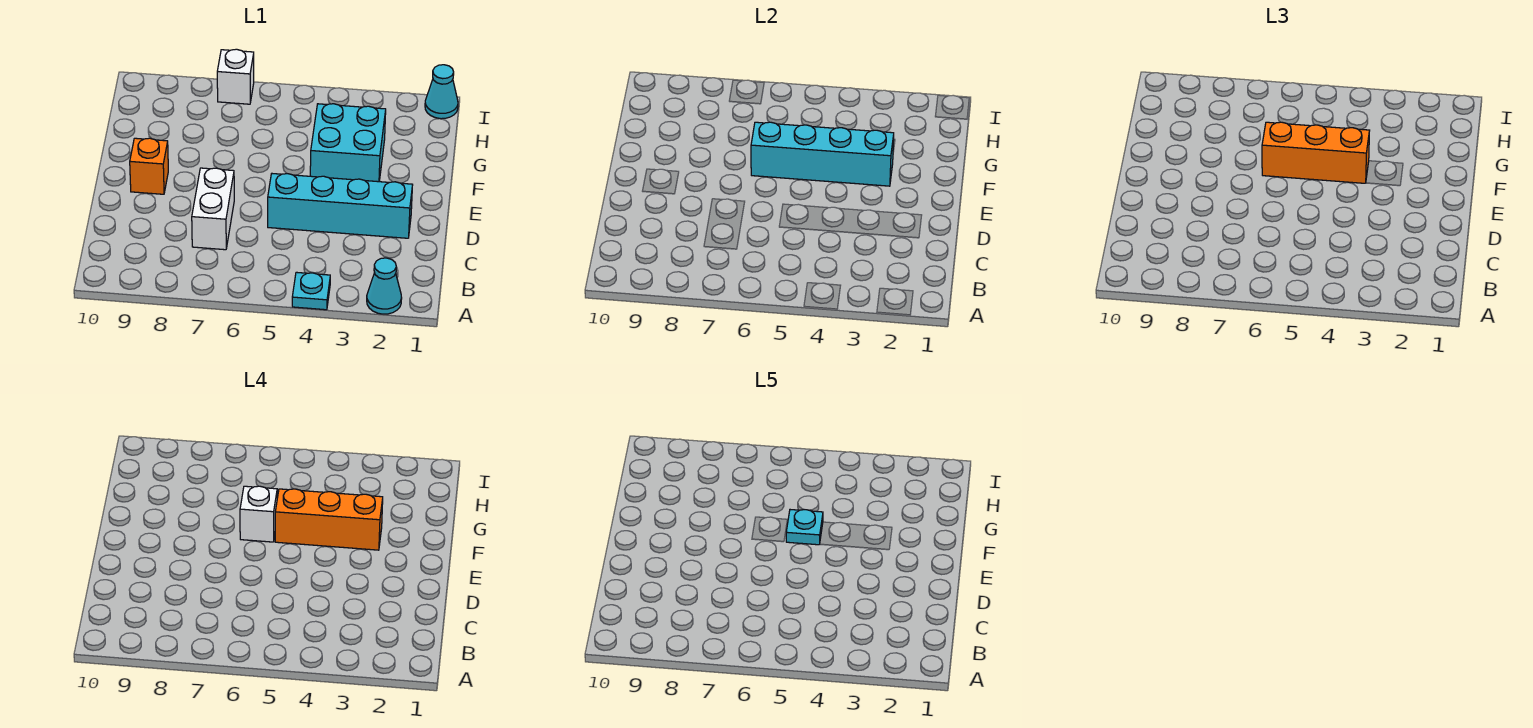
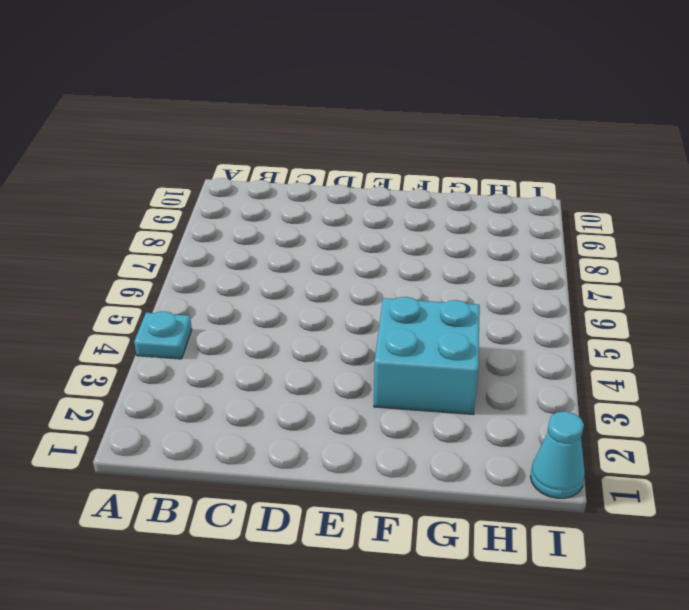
none -> cyan 1x1 cone [367,258,402,314]
none -> white 1x2 brick [192,168,234,250]
none -> cyan 1x4 brick [268,174,412,238]

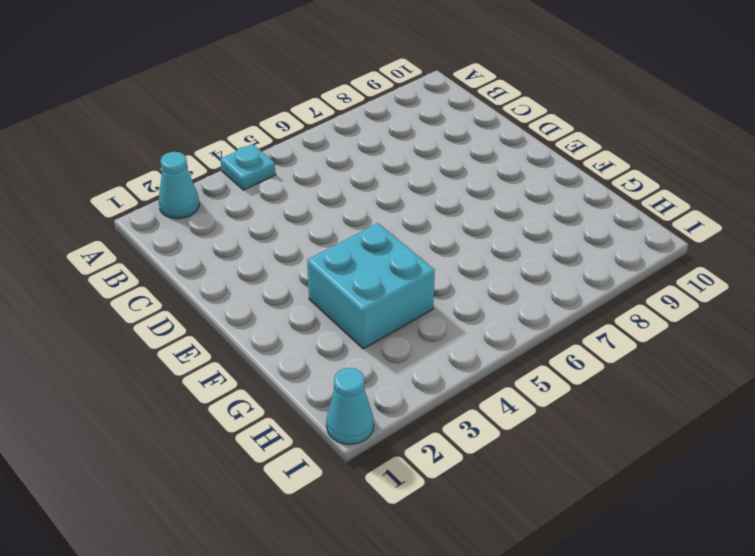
none -> white 1x2 brick [192,168,234,250]
none -> cyan 1x4 brick [268,174,412,238]
none -> orange 1x1 brick [130,138,168,194]

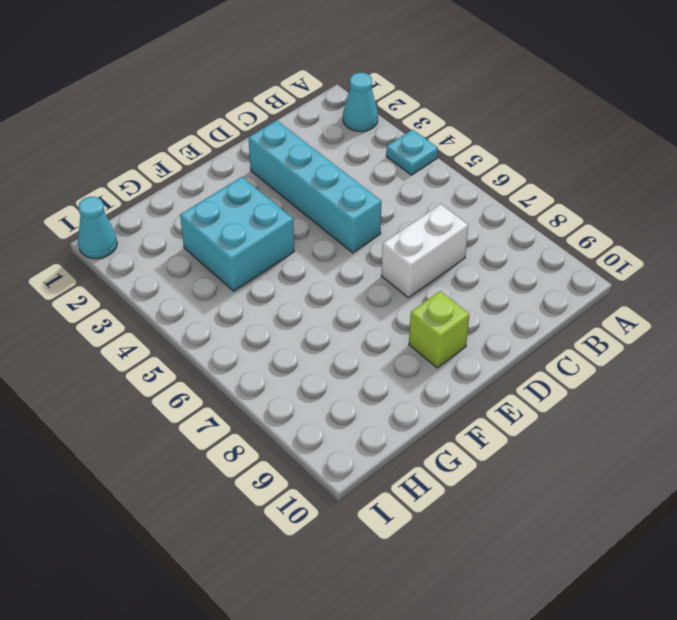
lime 1x1 brick [409,291,470,368] -> orange 1x1 brick [130,138,168,194]
none -> white 1x1 brick [217,49,254,104]
none -> cyan 1x4 brick [751,122,894,186]
none -> orange 1x3 brick [1262,122,1370,183]

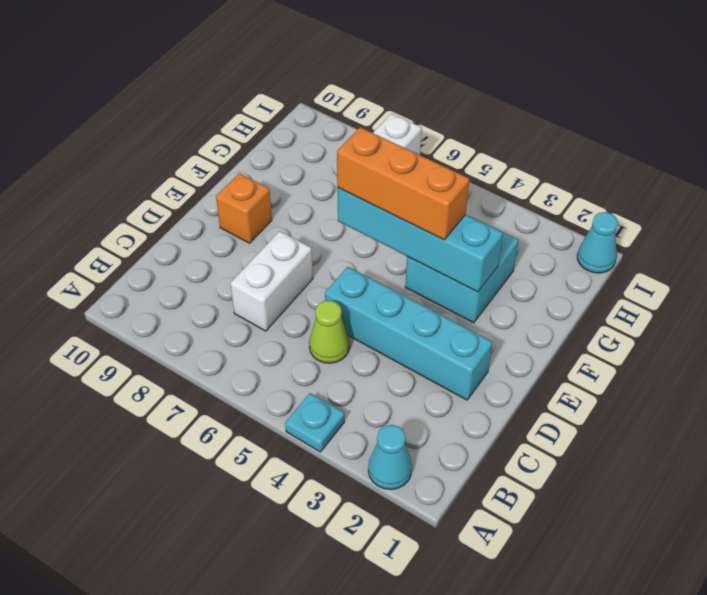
lime 1x1 cone [309,301,350,363] -> none
none -> orange 1x3 brick [275,489,383,550]
none -> white 1x1 brick [240,486,277,542]
none -> cyan 1x1 plate [786,510,823,545]

